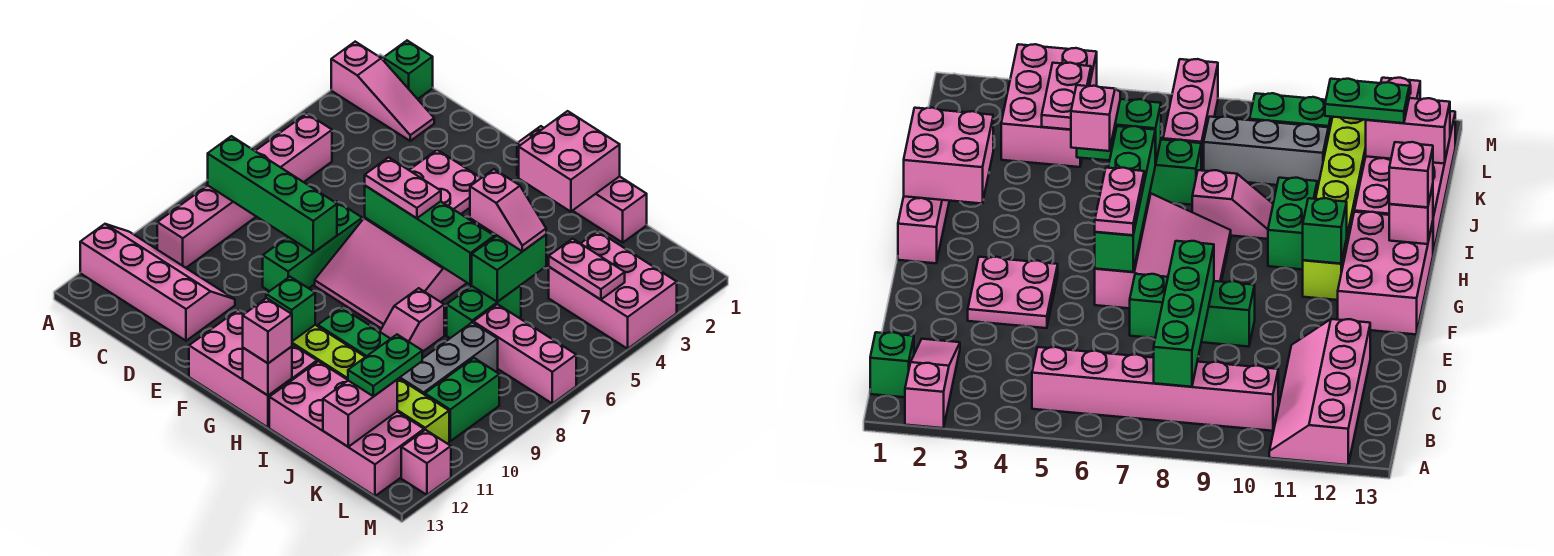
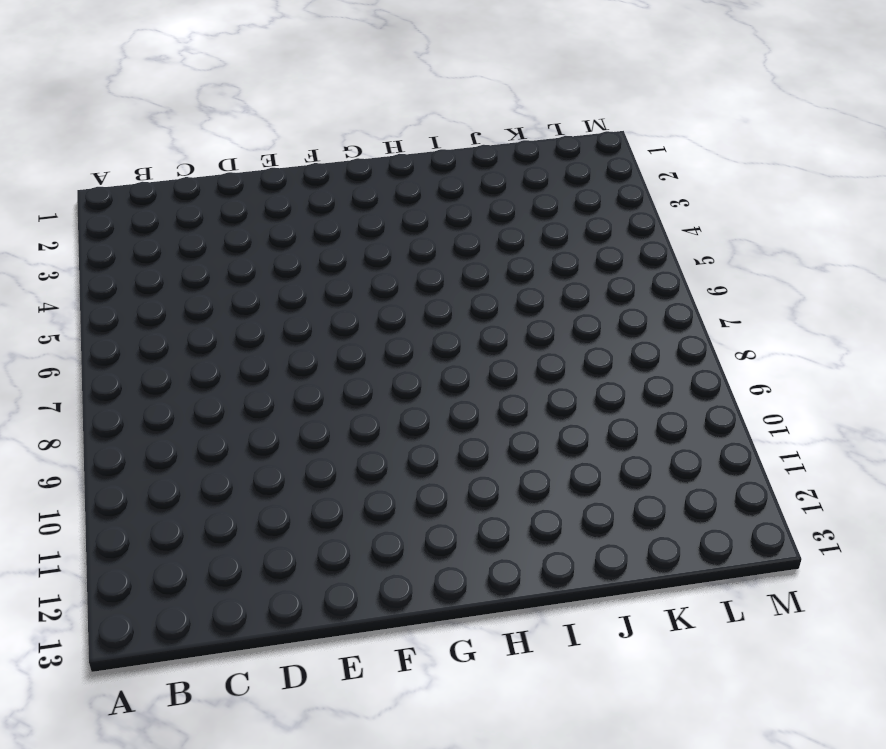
none -> pink 1x3 slope [331,42,434,141]
none -> pink 2x4 slope [80,224,235,341]
none -> green 1x1 brick [383,41,433,99]
none -> pink 1x6 brick [157,113,332,268]

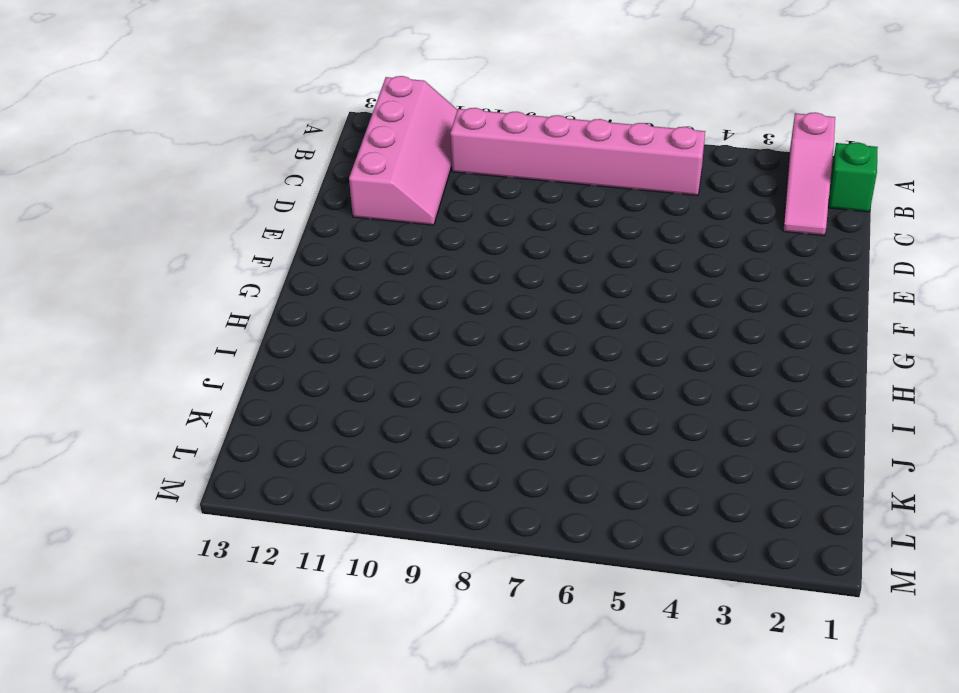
none -> pink 2x2 plate [409,150,481,214]
none -> green 1x3 brick [263,201,362,291]
none -> pink 3x3 slope [315,218,467,329]
none -> pink 2x3 brick [189,310,317,427]

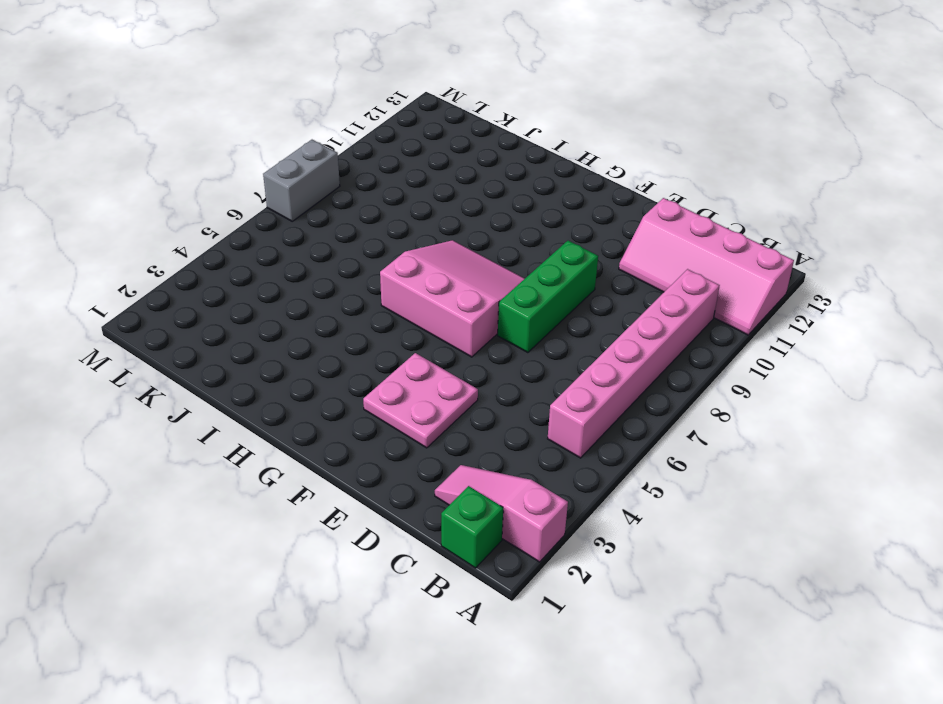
grey 1x2 brick [263,140,340,221] -> pink 1x3 brick [473,304,576,404]
none -> pink 2x3 brick [189,310,317,427]
none -> pink 1x4 brick [517,126,647,243]
none -> lime 1x6 brick [292,325,449,444]
none -> green 1x2 brick [318,308,390,357]

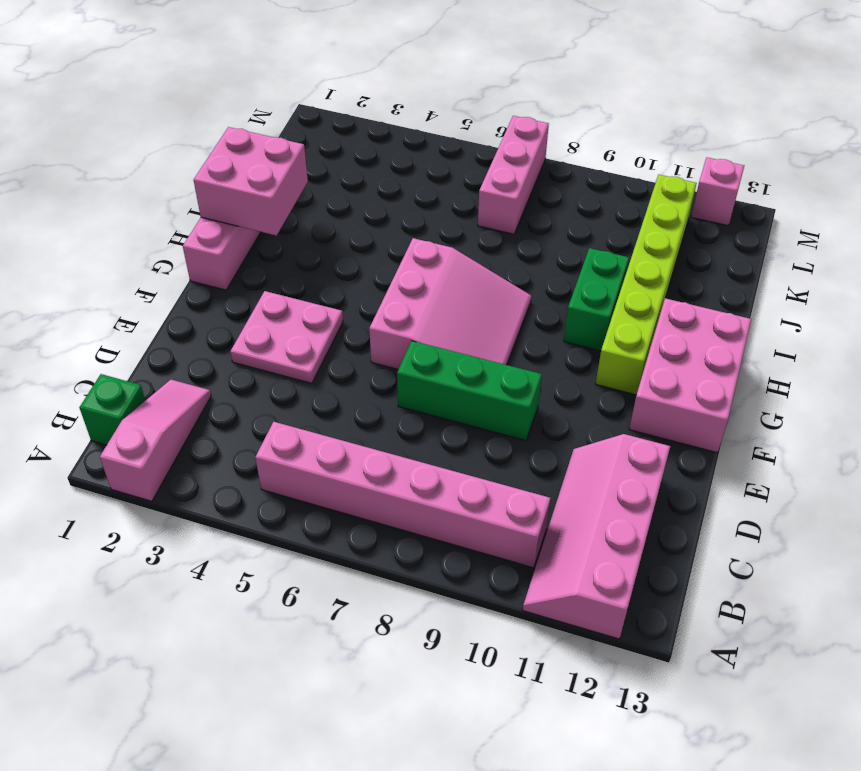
none -> pink 1x2 slope [380,288,444,352]
none -> pink 2x4 brick [269,361,424,496]
none -> green 1x2 brick [447,285,521,338]
none -> pink 2x3 brick [549,231,677,349]

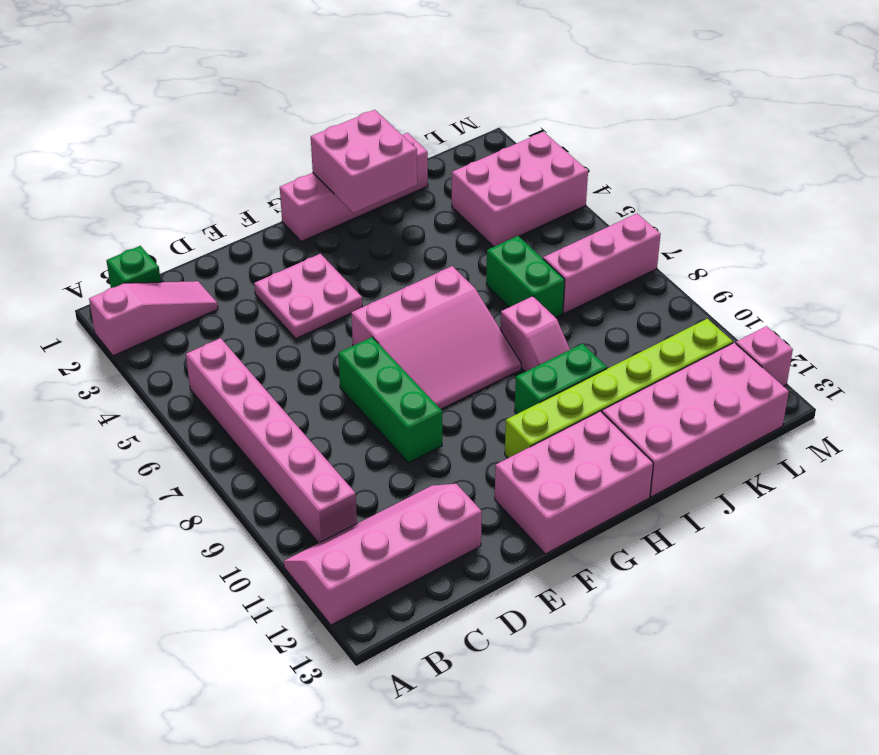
none -> grey 1x3 brick [399,322,498,395]
none -> green 1x2 brick [425,358,499,441]
none -> green 1x4 brick [208,136,337,253]
none -> green 1x4 brick [365,186,494,285]

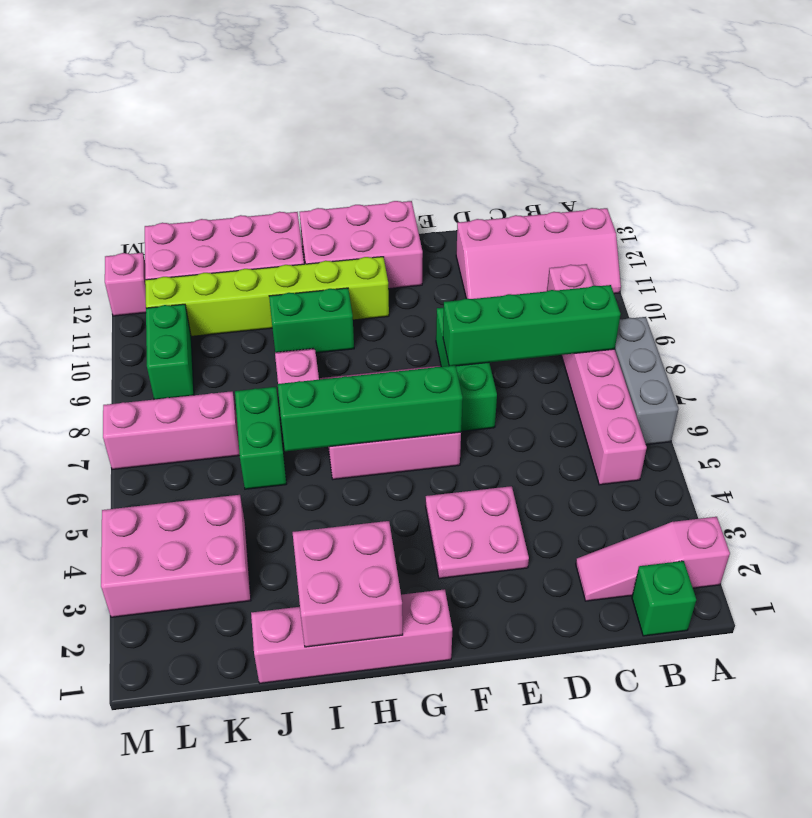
grey 1x3 brick [615,317,678,445] -> grey 1x3 brick moved to [399,322,498,395]
none -> green 1x1 brick [266,277,315,341]
none -> pink 1x1 brick [243,347,292,395]
none -> green 1x2 brick [472,235,546,302]
none -> pink 1x2 plate [549,239,625,300]

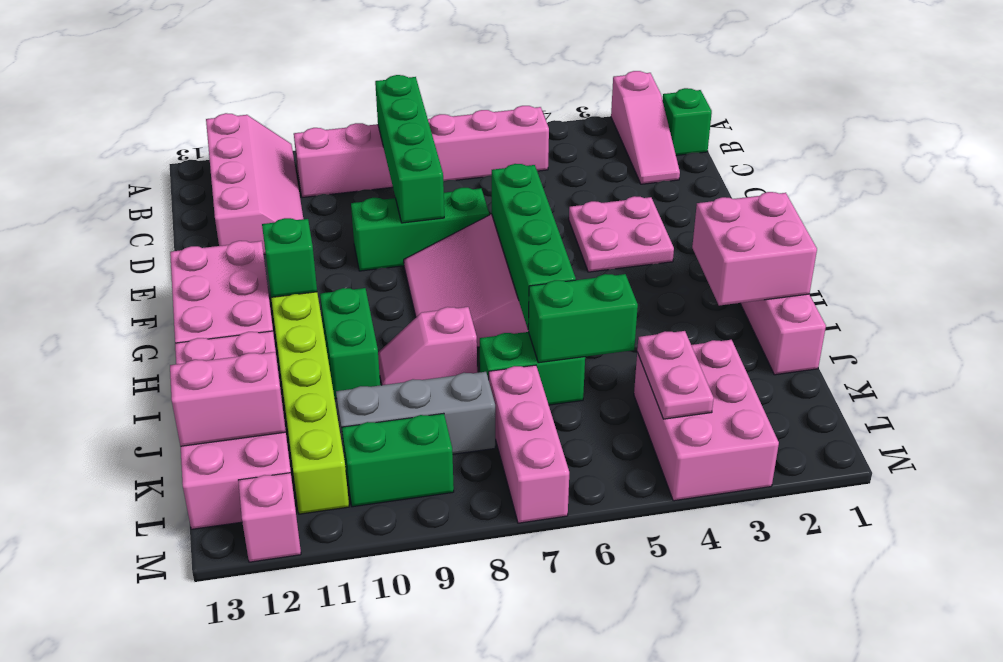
none -> pink 1x1 brick [243,347,292,395]
none -> pink 1x2 plate [365,157,441,218]
none -> pink 1x1 brick [243,298,292,363]
none -> pink 1x2 slope [470,169,546,251]

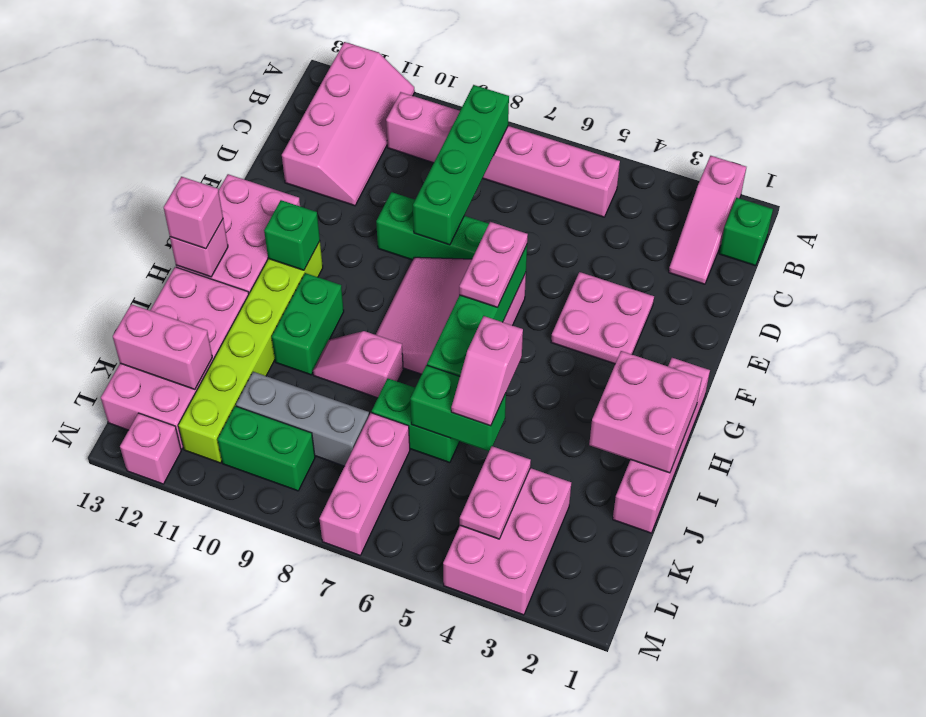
none -> green 1x2 plate [348,335,422,396]

